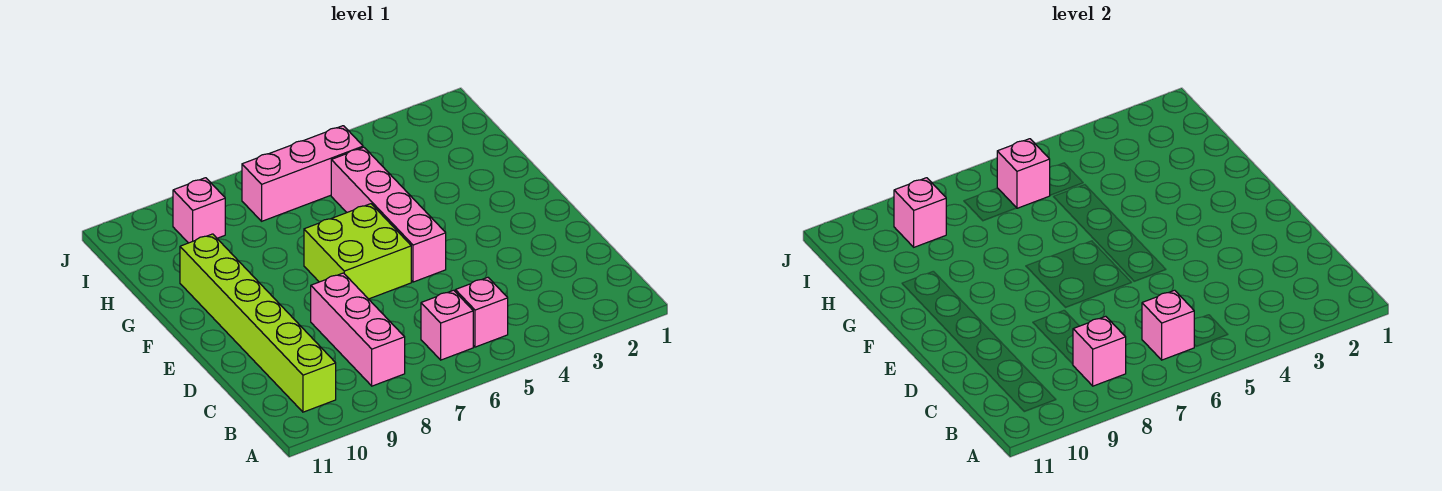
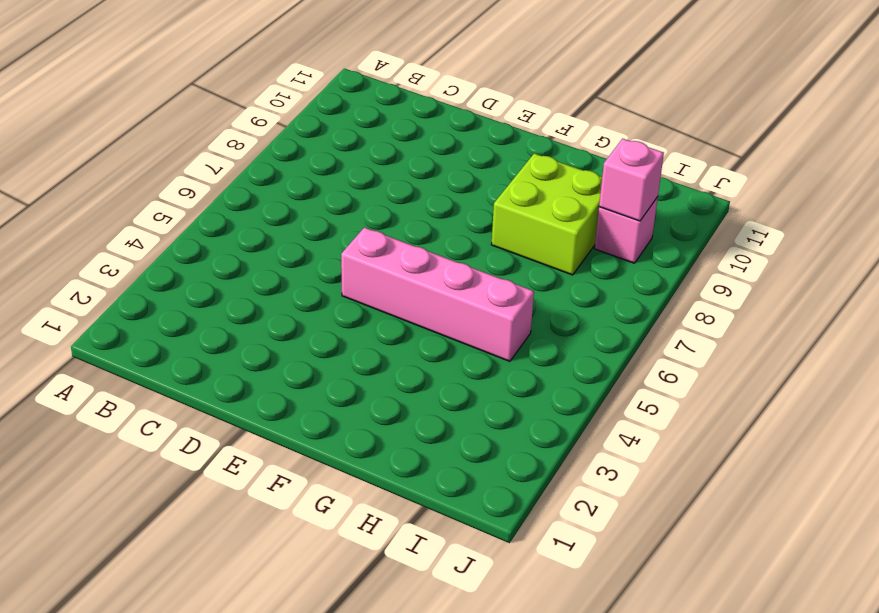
lime 2x2 brick [491,153,602,275] -> lime 2x2 brick moved to [304,204,411,299]
none -> pink 1x1 brick [455,277,508,347]
none -> pink 1x1 brick [421,290,473,360]
none -> pink 1x3 brick [311,273,405,386]

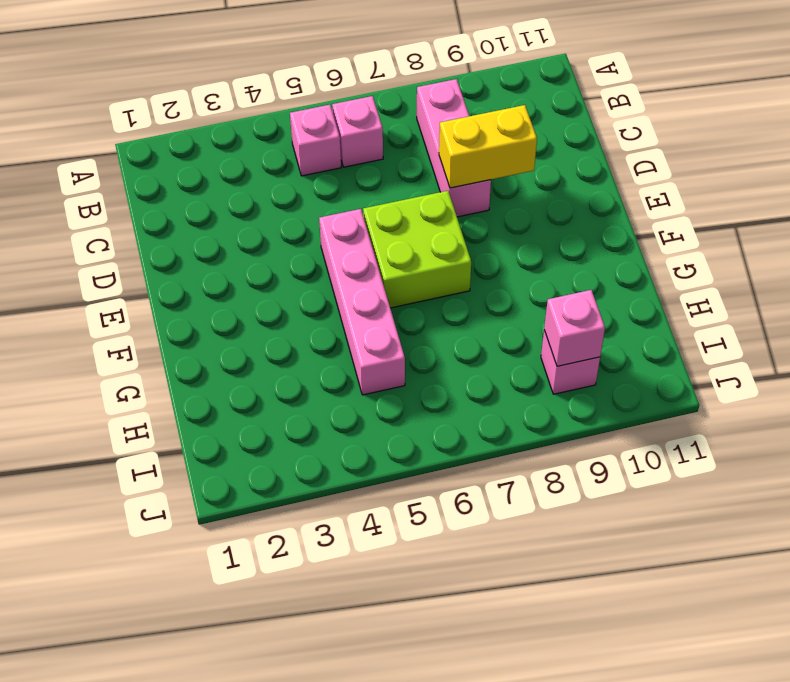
yellow 1x2 brick [439,105,537,188] -> none
none -> lime 1x6 brick [180,234,336,412]
none -> pink 1x3 brick [242,126,363,221]
none -> pink 1x1 brick [1142,290,1194,360]

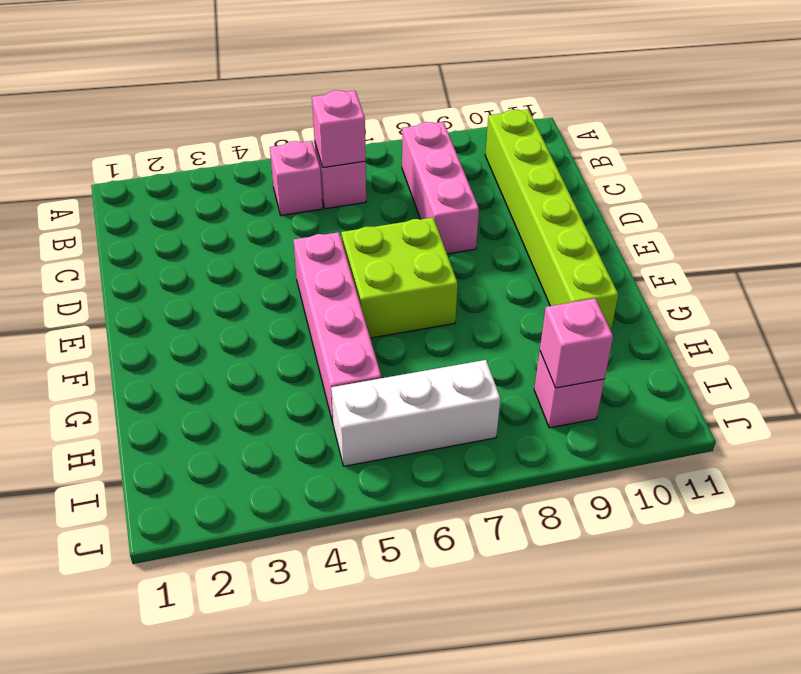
white 1x3 brick [331,360,500,466] -> pink 1x3 brick [242,126,363,221]
none -> pink 1x1 brick [1073,316,1126,386]
none -> pink 1x1 brick [997,139,1050,208]

